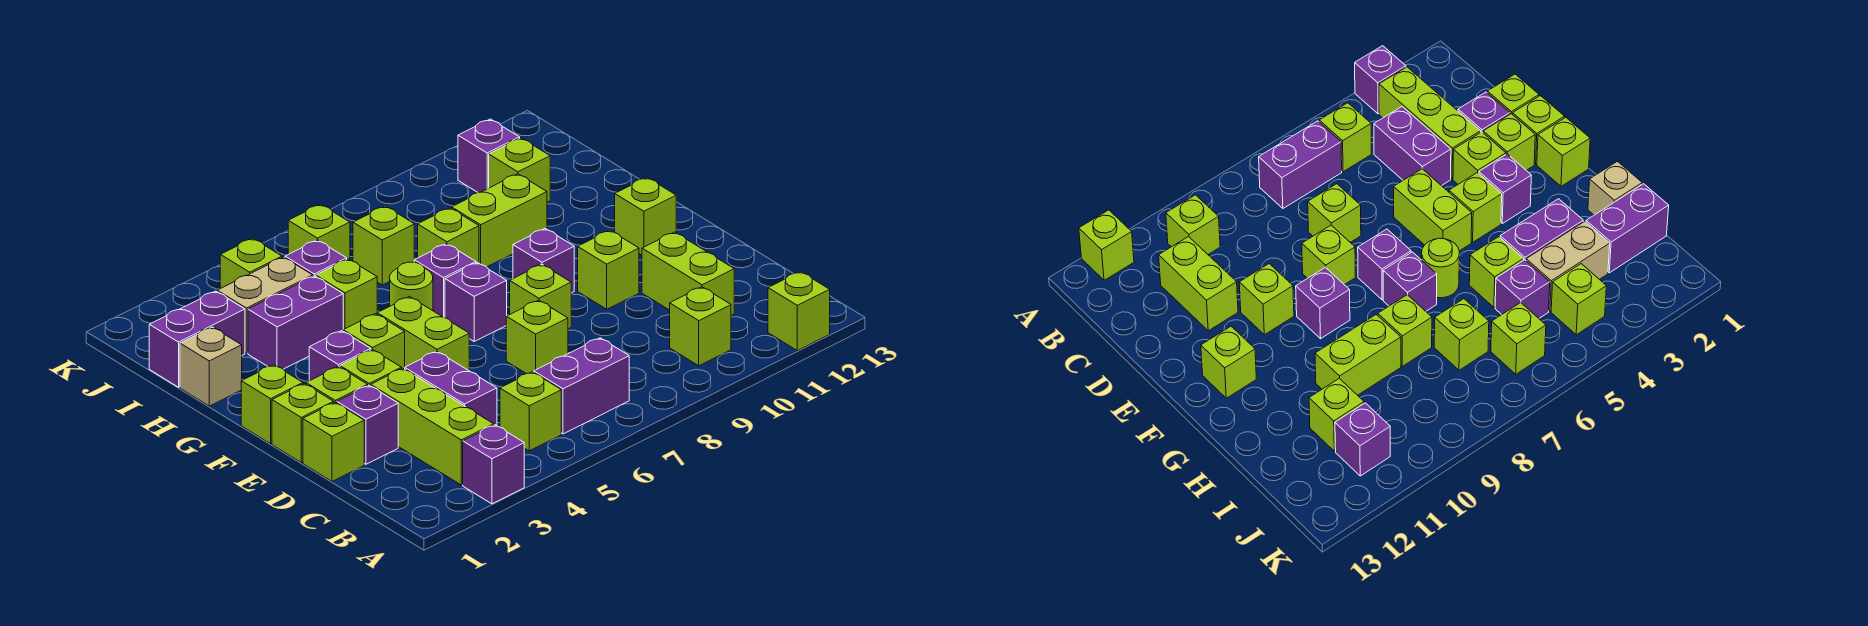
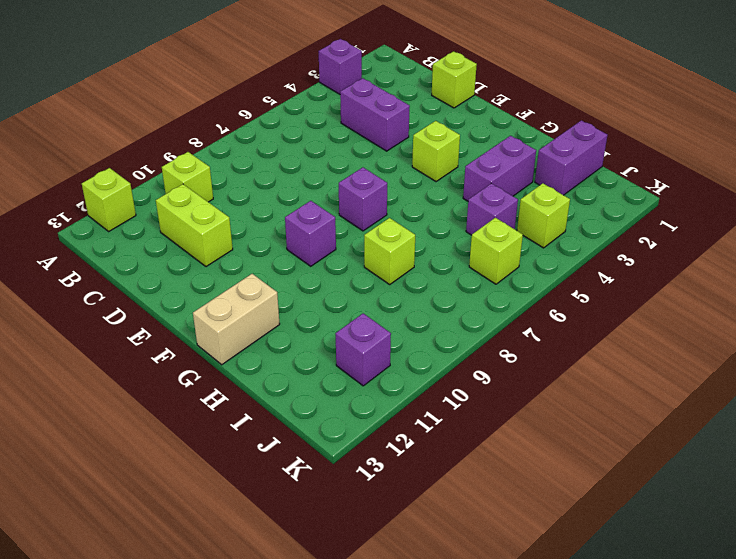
tan 1x2 brick [193,274,280,365] -> tan 1x2 brick moved to [217,257,313,353]
none -> lime 1x3 brick [371,368,494,485]
none -> lime 1x1 brick [500,372,561,451]
none -> purple 1x2 brick [534,338,629,434]
none -> purple 1x1 brick [337,385,398,464]

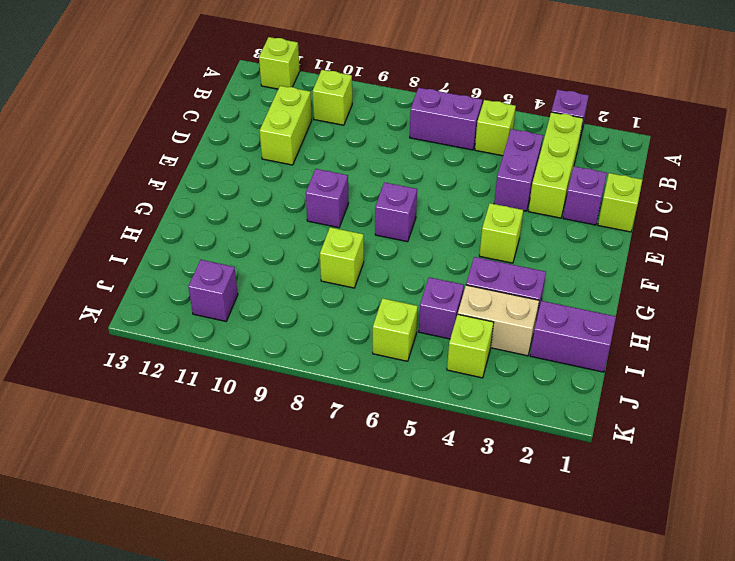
none -> lime 1x1 brick [506,300,568,374]
none -> lime 1x1 brick [272,384,334,463]
none -> lime 1x1 brick [306,366,368,403]
none -> lime 1x1 brick [340,349,402,386]

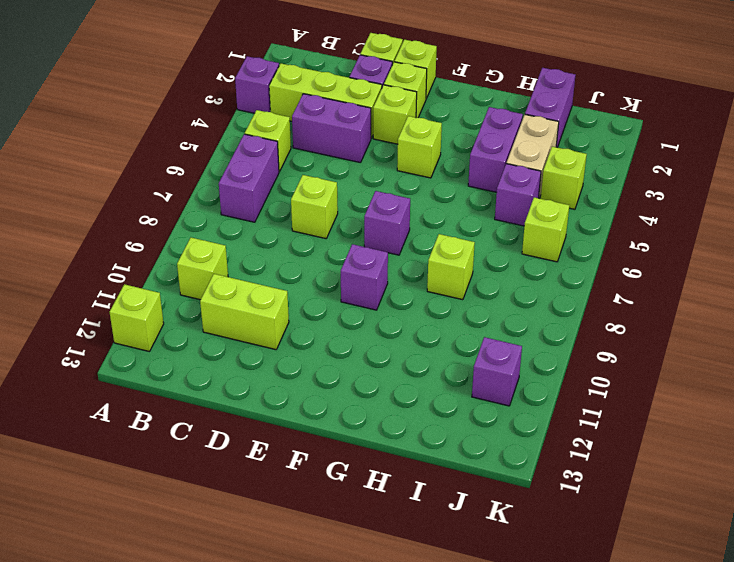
none -> lime 1x2 brick [377,297,469,371]
none -> lime 1x1 brick [510,264,571,329]
none -> lime 1x1 brick [578,230,639,309]
none -> lime 1x1 brick [241,365,303,444]

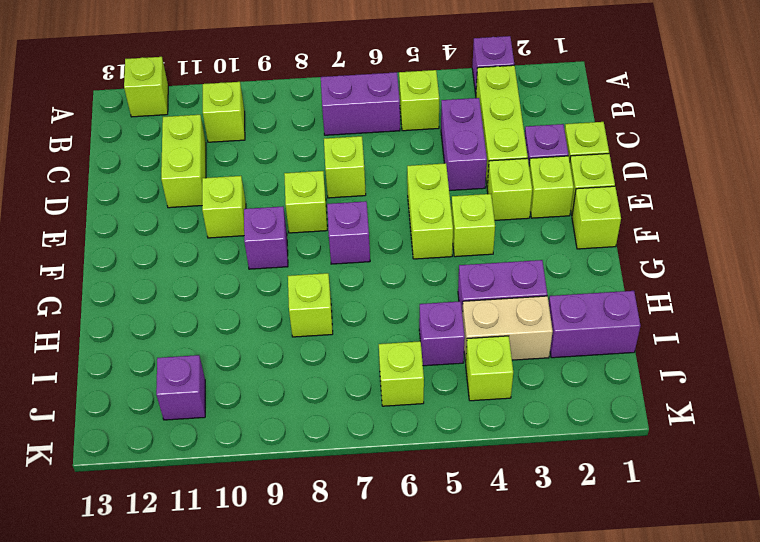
none -> purple 1x1 brick [309,331,371,381]
none -> lime 1x1 brick [615,178,676,255]
none -> lime 1x1 round brick [390,262,433,311]
none -> purple 1x1 brick [414,244,476,318]

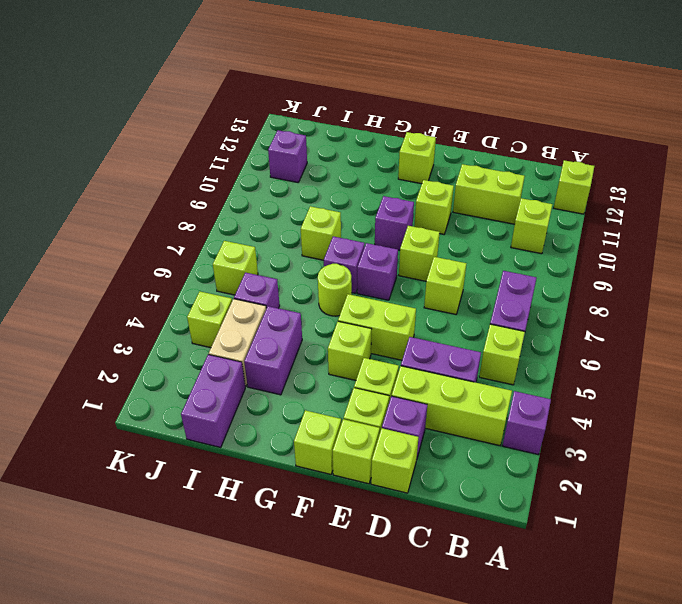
none -> purple 1x1 brick [309,331,371,381]
none -> tan 1x1 brick [180,327,242,406]
none -> lime 1x1 brick [316,259,377,330]
none -> lime 1x2 brick [452,174,547,267]

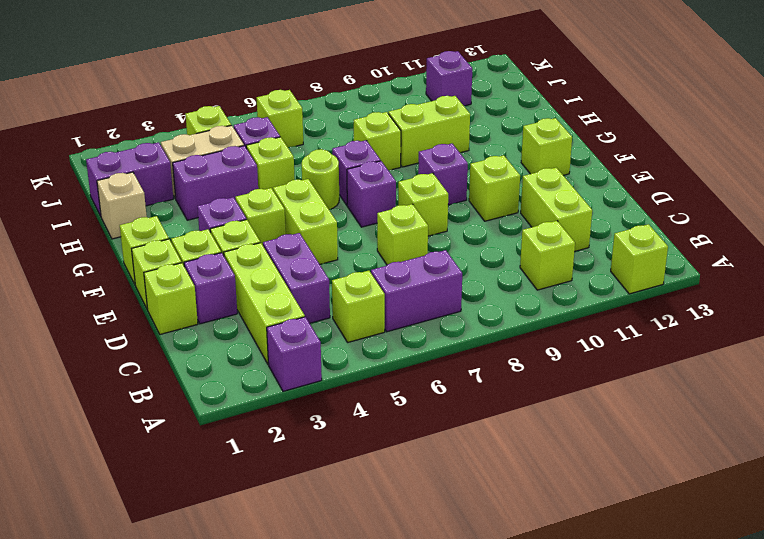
none -> lime 1x1 brick [353,206,414,285]
none -> lime 1x1 brick [489,138,550,202]

